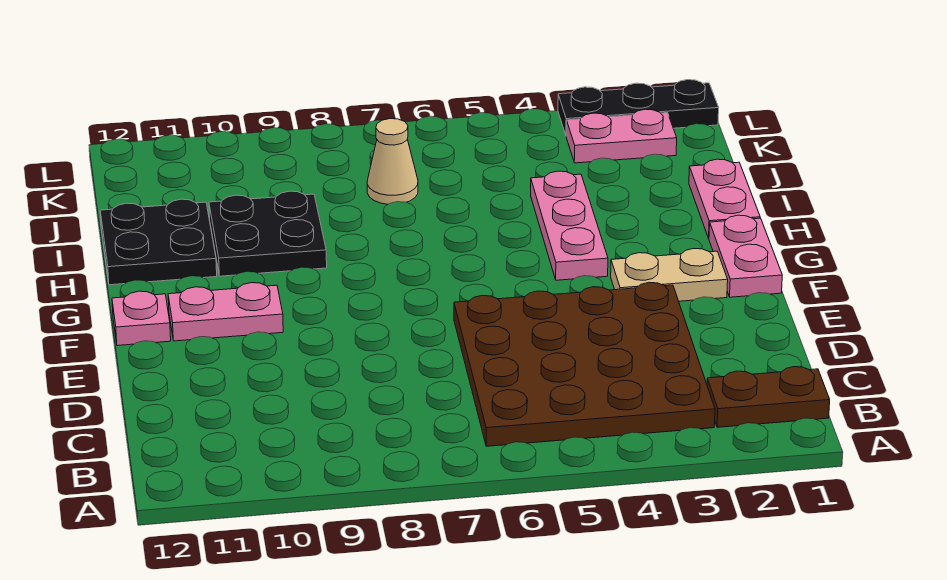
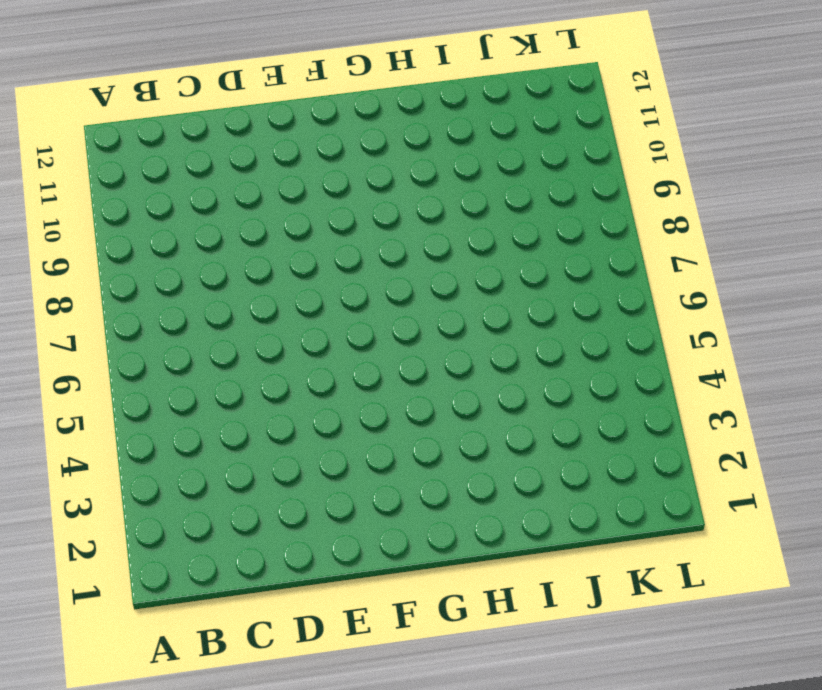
none -> brown 1x2 plate [707,367,830,427]
none -> brown 4x4 plate [454,282,715,446]
none -> pink 1x2 plate [709,215,782,297]

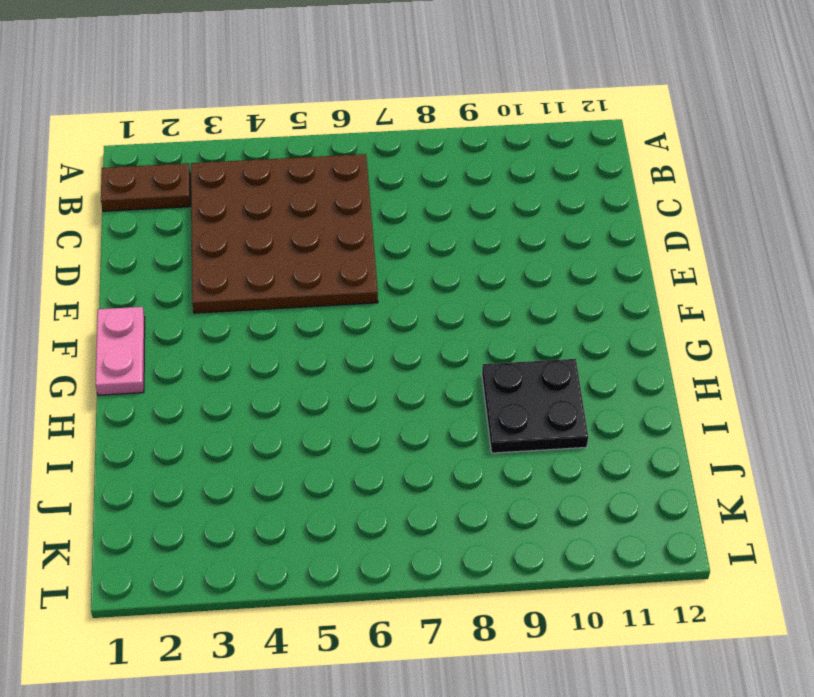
none -> tan 1x2 plate [611,249,728,301]
none -> pink 1x2 plate [168,283,283,341]
none -> pink 1x1 plate [112,291,171,346]

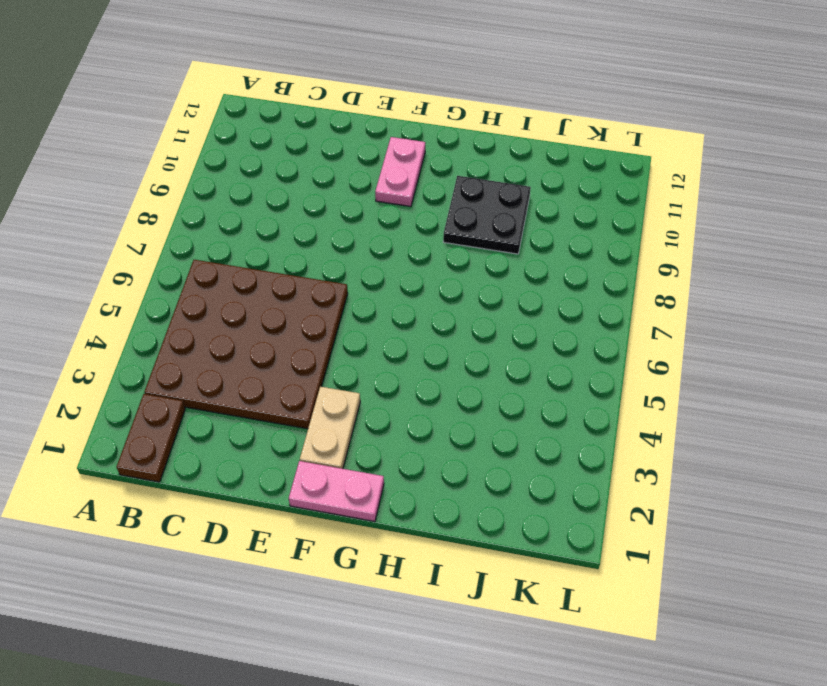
none -> pink 1x1 plate [112,291,171,346]
none -> pink 1x3 plate [531,171,608,280]
none -> pink 1x2 plate [689,159,760,238]

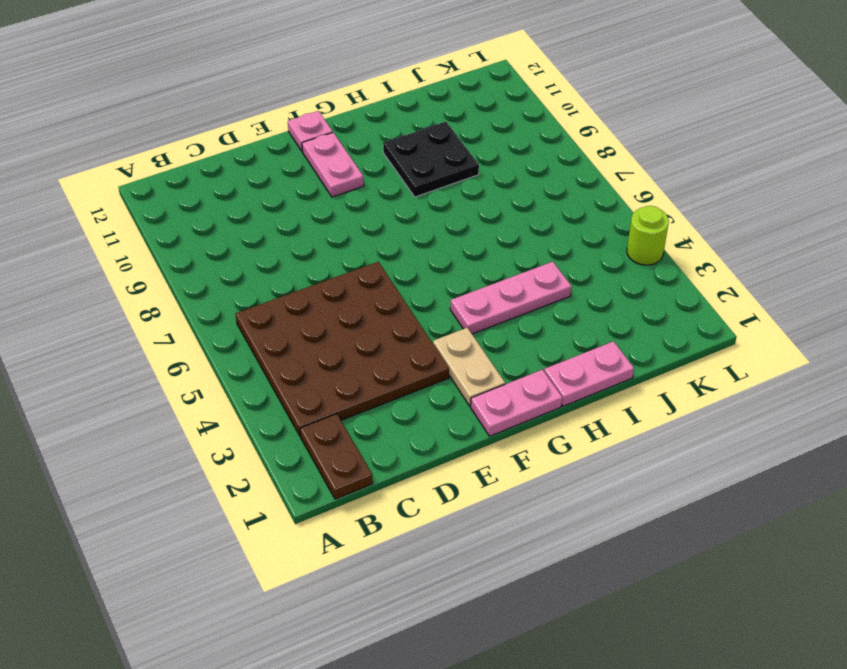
lime 1x1 round brick [627,206,669,265] -> none
none -> black 2x2 plate [100,199,217,285]
none -> tan 1x1 cone [367,119,418,204]
none -> pink 1x2 plate [566,109,677,163]

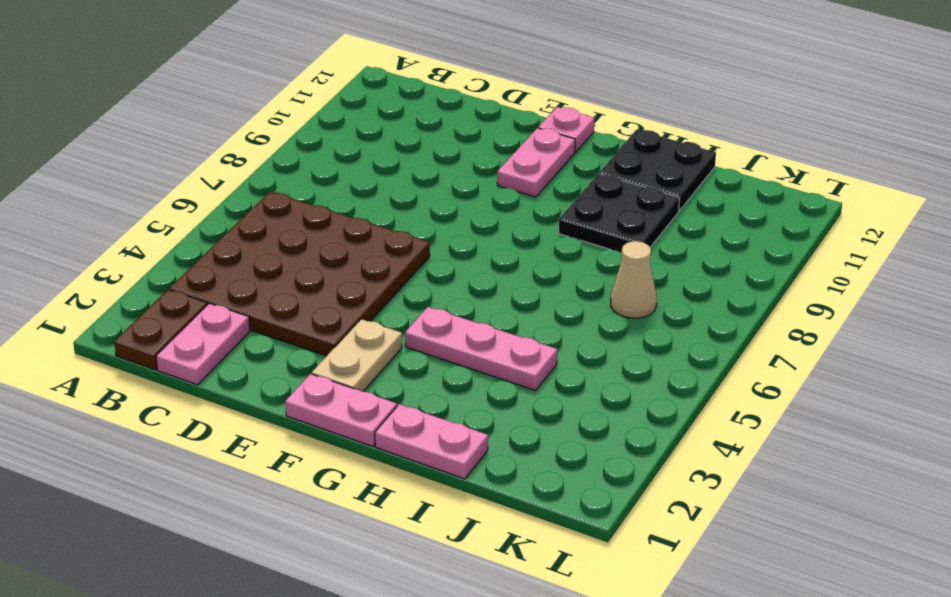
pink 1x2 plate [156,303,250,385] -> pink 1x2 plate moved to [566,109,677,163]
none -> black 1x3 plate [558,80,719,135]

